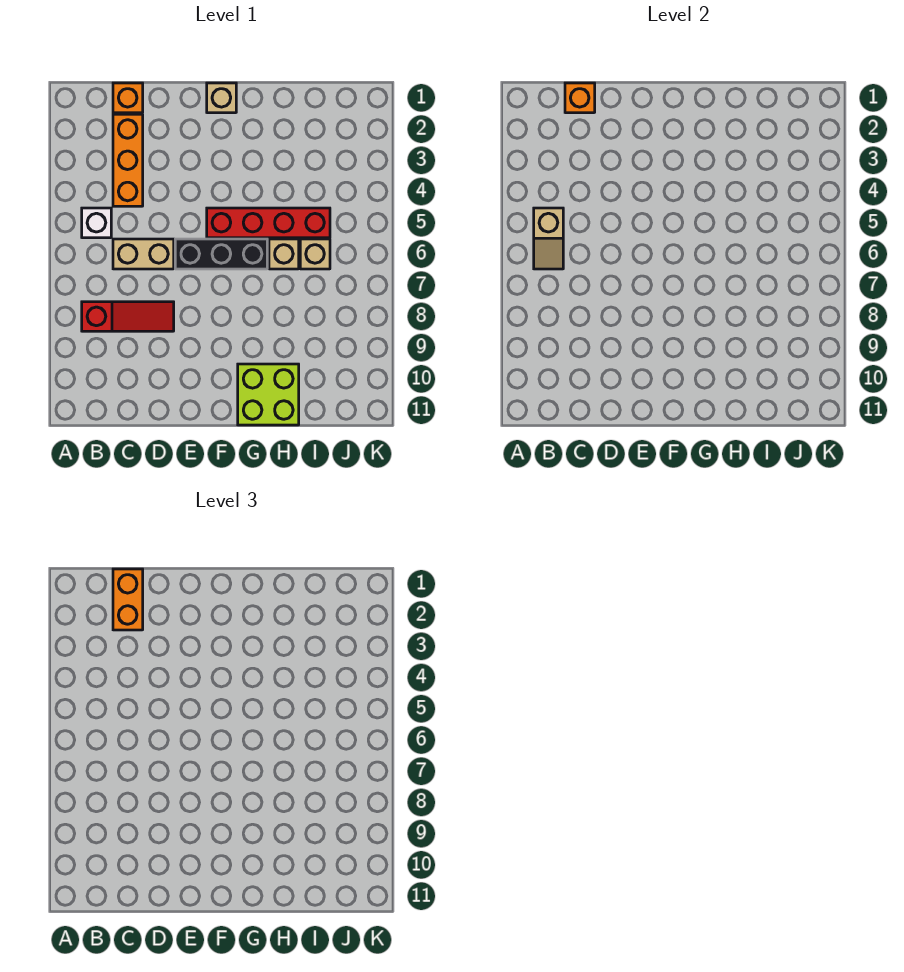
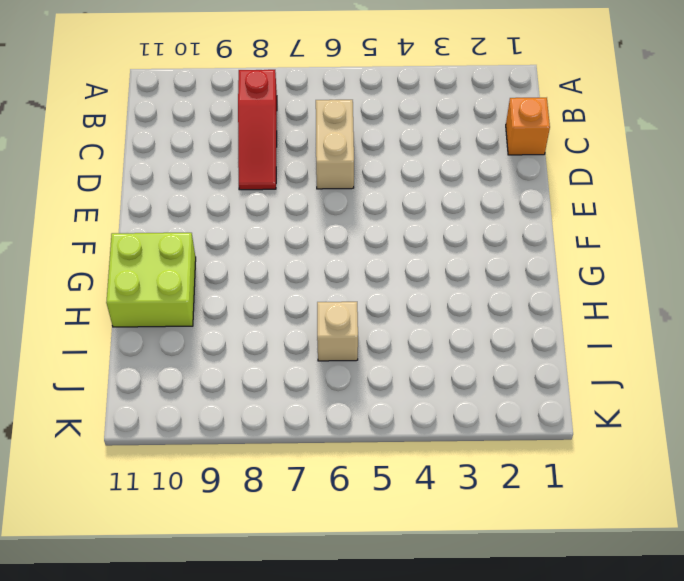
none -> white 1x1 brick [82,208,111,238]
none -> orange 1x3 brick [113,114,143,206]
none -> black 1x3 brick [175,239,267,269]

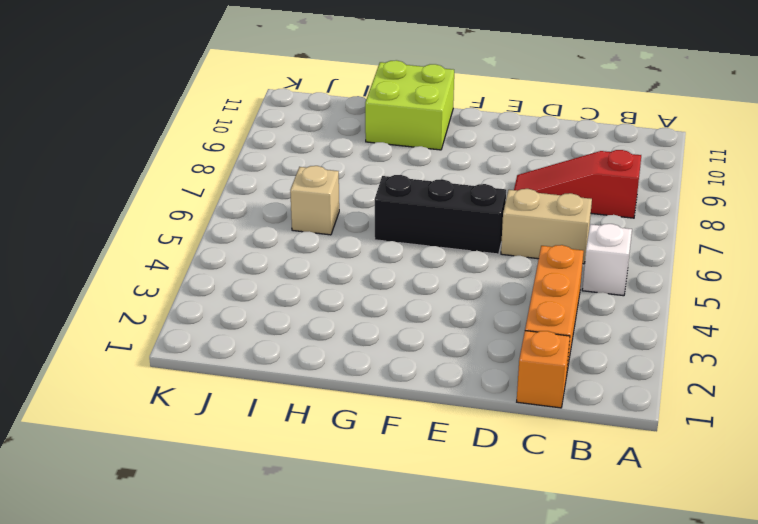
none -> tan 1x1 brick [207,83,236,113]
none -> red 1x4 brick [207,208,330,238]
none -> tan 1x1 brick [269,239,299,269]

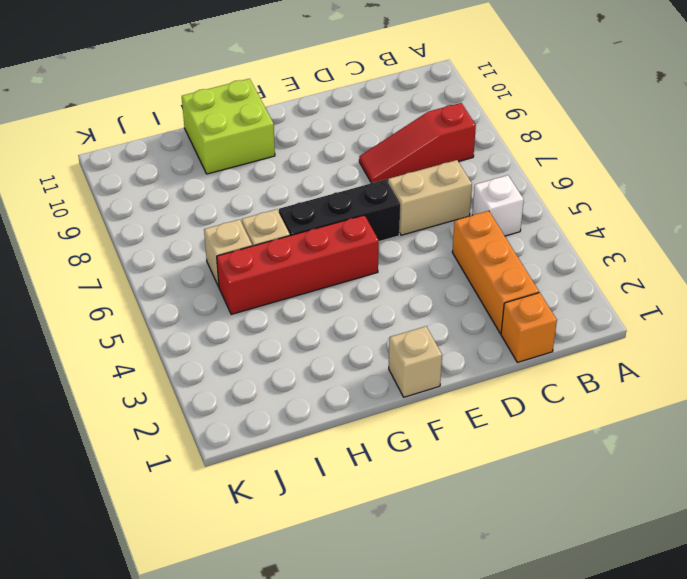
none -> tan 1x2 slope [534,208,563,269]
none -> orange 1x1 brick [565,83,595,113]
none -> orange 1x2 brick [113,569,143,630]

